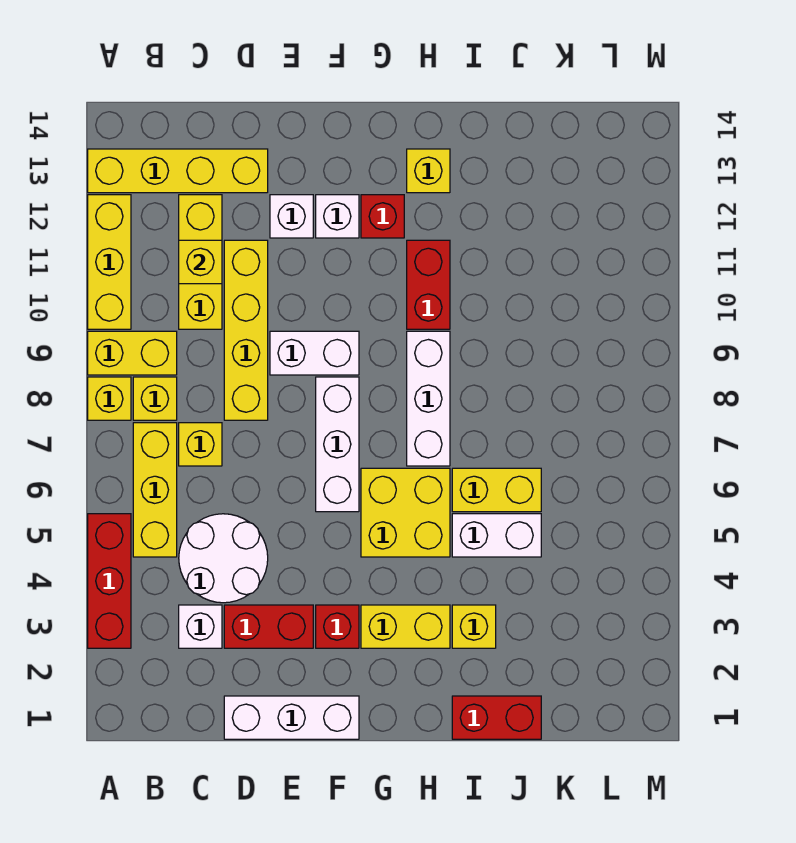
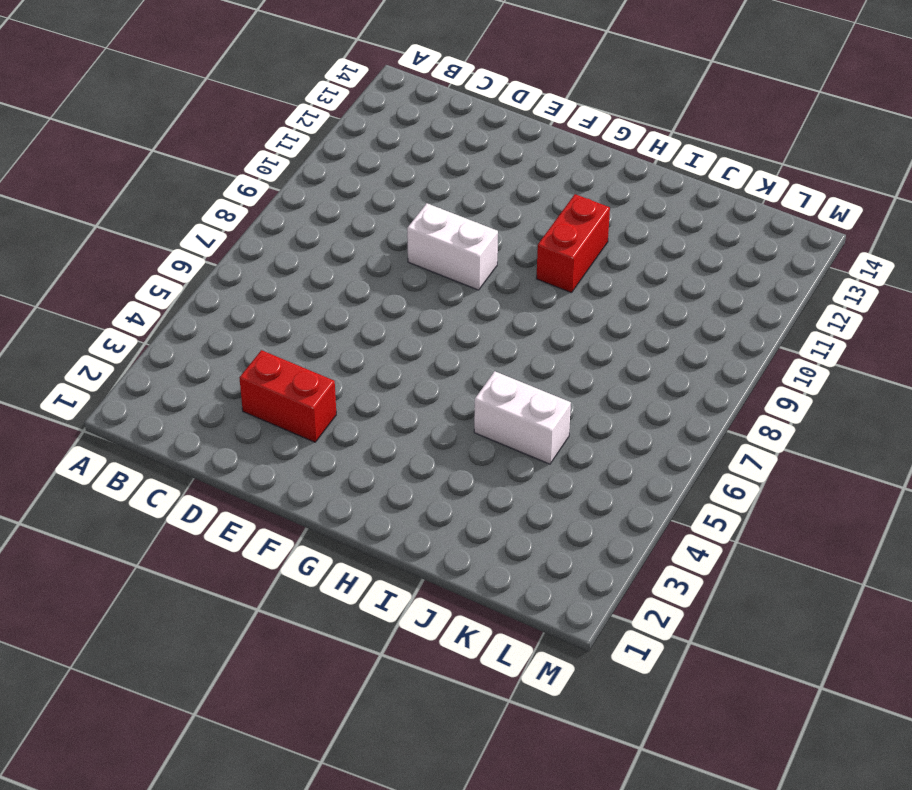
none -> red 1x3 brick [88,514,131,648]
none -> yellow 1x1 brick [88,377,131,420]
none -> yellow 1x2 brick [88,331,177,375]
none -> yellow 1x3 brick [88,195,131,329]

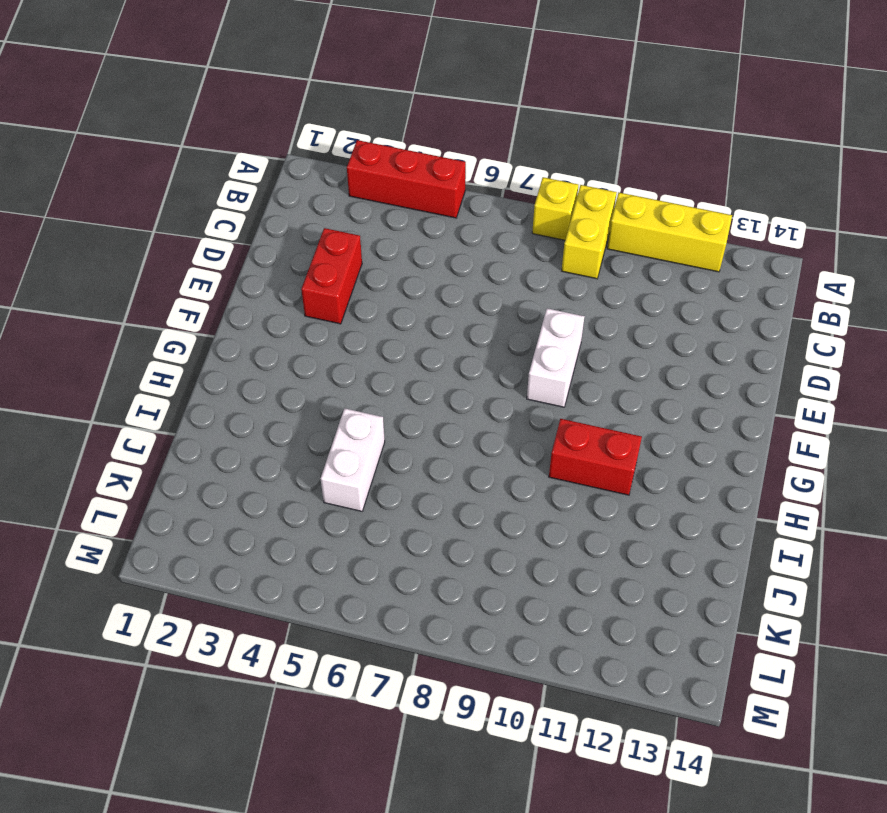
none -> yellow 1x4 brick [88,149,268,193]
none -> yellow 1x3 brick [133,423,177,557]
none -> yellow 1x1 brick [133,377,177,420]
none -> white 1x1 brick [179,605,222,648]

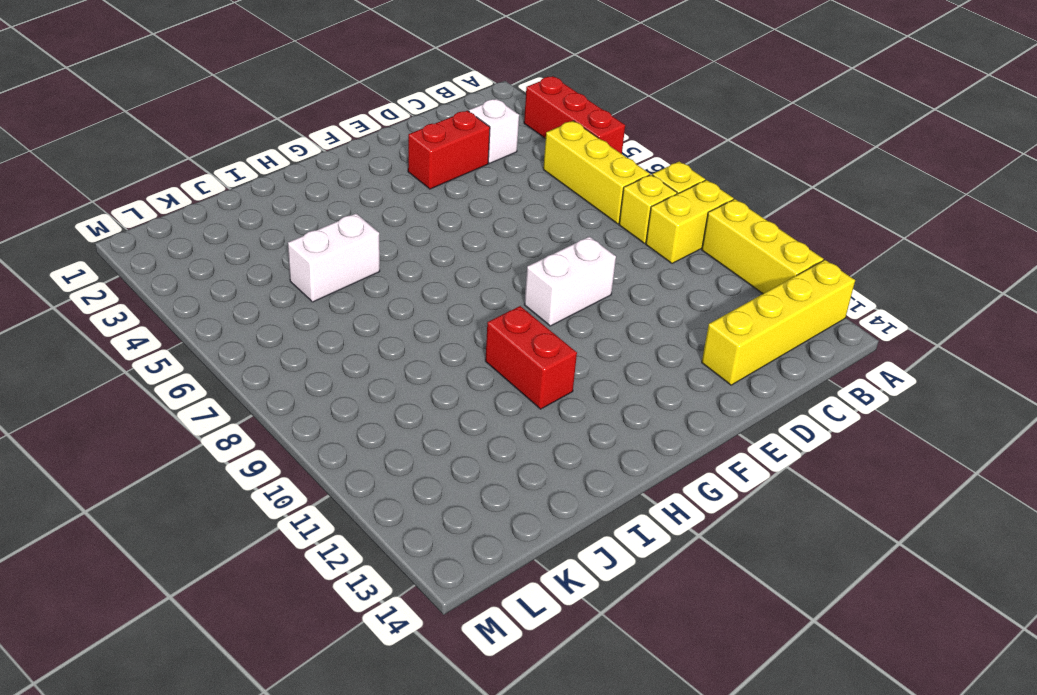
none -> white 2x2 round brick [179,514,268,603]
none -> yellow 1x1 brick [179,423,222,466]
none -> yellow 1x3 brick [179,195,222,329]
none -> white 1x3 brick [224,696,359,739]

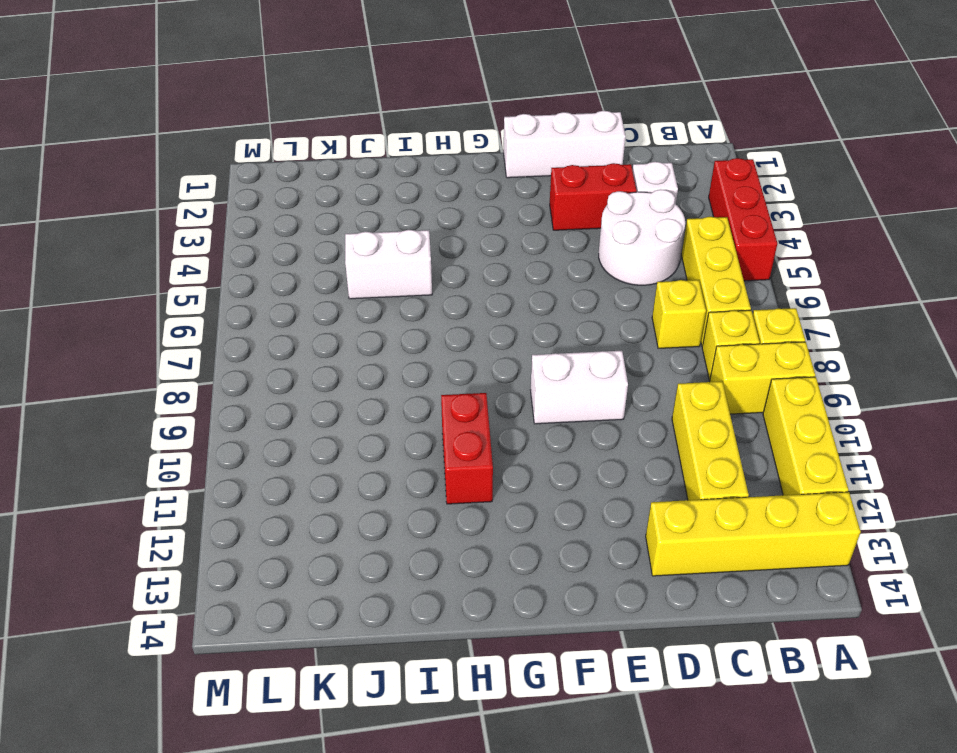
none -> yellow 1x4 brick [224,240,268,420]
none -> white 1x1 brick [270,195,313,238]
none -> red 1x1 brick [316,605,359,648]
none -> white 1x3 brick [316,377,359,512]

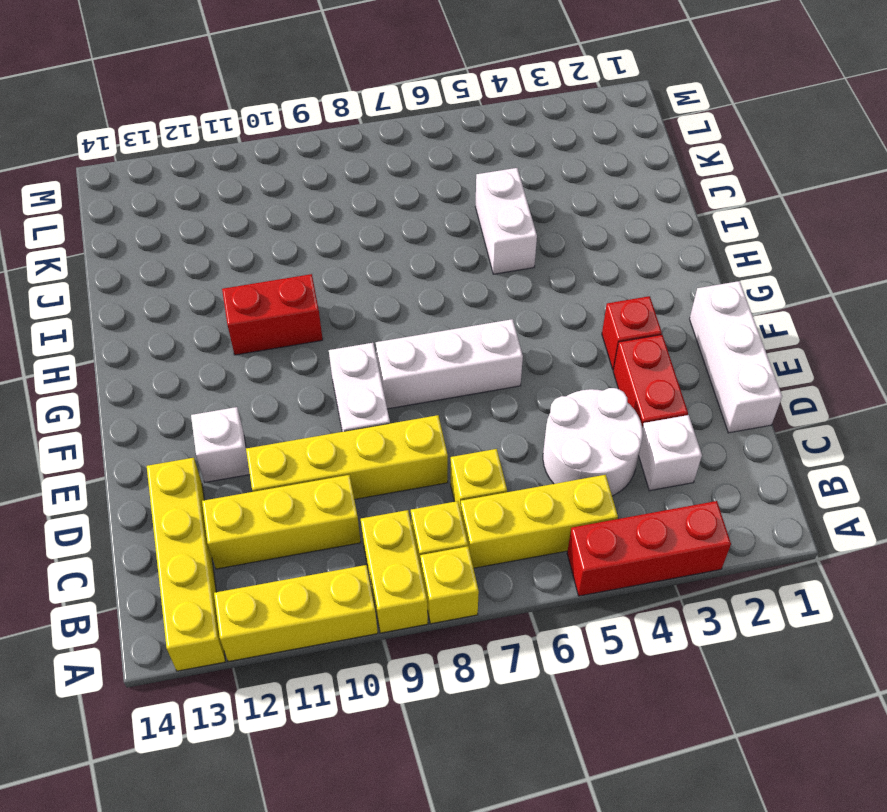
none -> white 1x1 brick [316,195,359,238]
none -> yellow 1x2 brick [361,605,450,648]
none -> yellow 2x2 brick [361,468,450,557]
none -> red 1x1 brick [361,195,404,238]

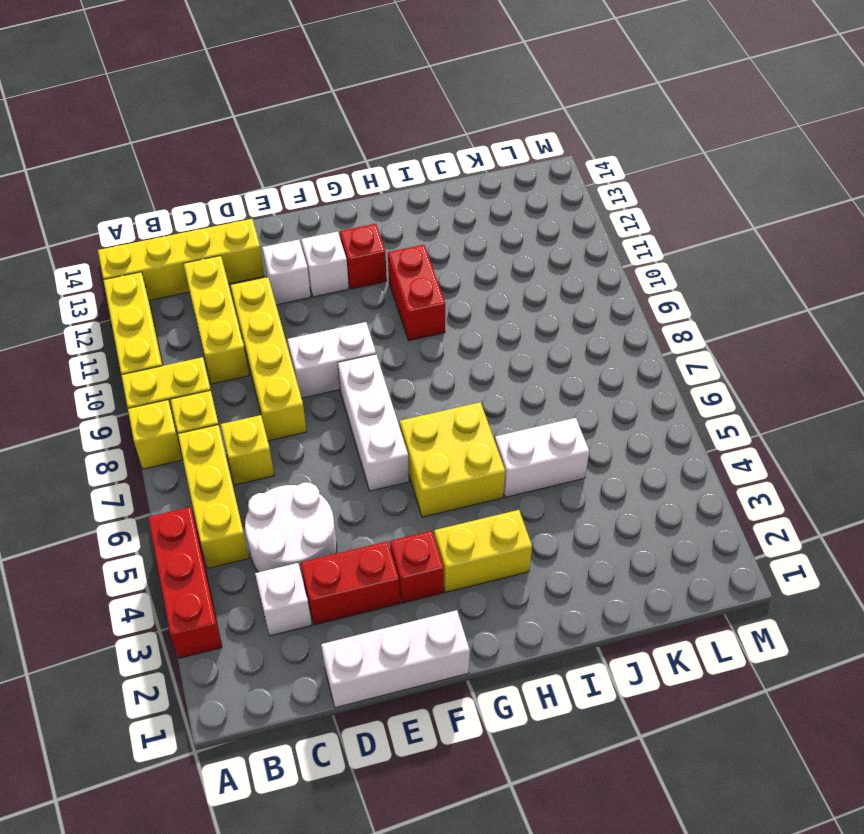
none -> white 1x3 brick [407,331,450,466]
none -> yellow 1x1 brick [407,149,450,193]
none -> red 1x2 brick [452,696,541,739]
none -> yellow 1x1 brick [452,605,496,648]

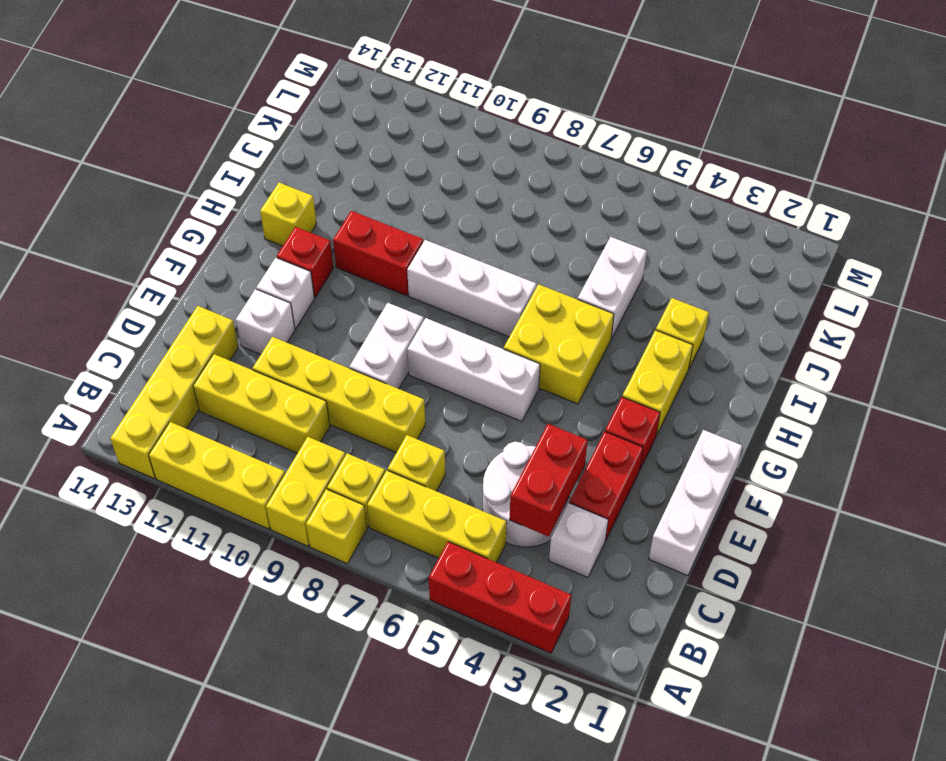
red 1x2 brick [510,424,588,537] -> red 1x2 brick moved to [452,696,541,739]
none -> yellow 1x2 brick [452,468,541,512]
none -> yellow 1x1 brick [179,240,222,284]

